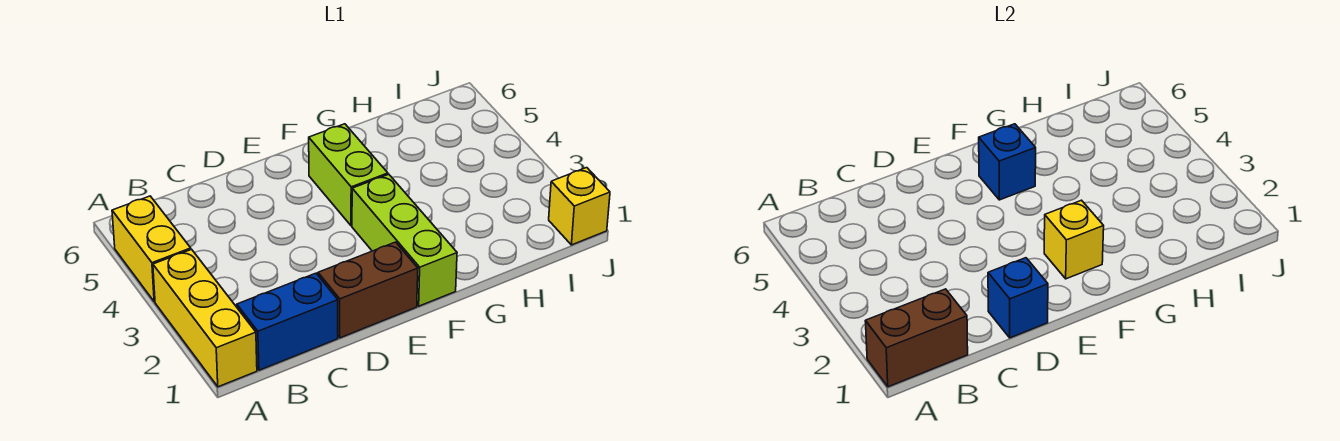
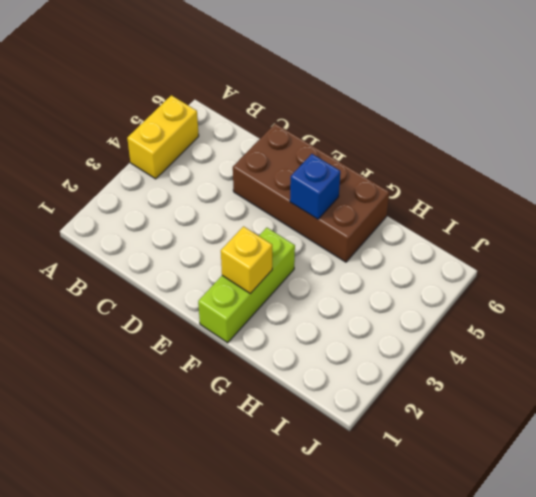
brown 2x4 brick [233,123,389,262] -> lime 1x2 brick [309,124,388,226]
none -> yellow 1x3 brick [153,249,257,387]
none -> blue 1x2 brick [237,273,338,370]

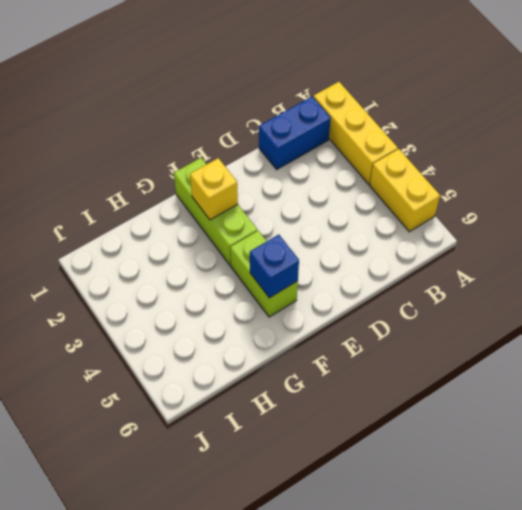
none -> brown 1x2 brick [318,242,418,338]
none -> yellow 1x1 brick [549,168,610,245]

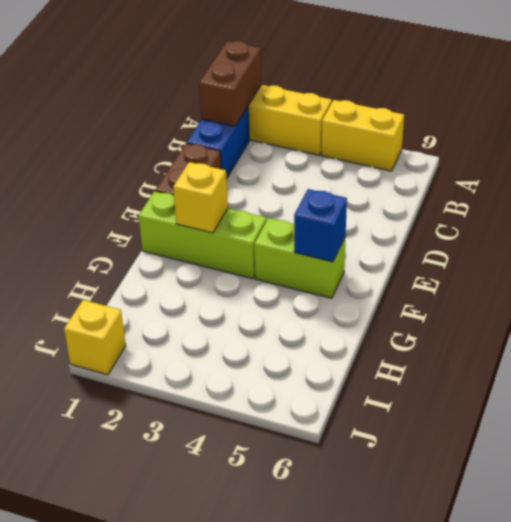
none -> blue 1x1 brick [988,258,1048,338]

